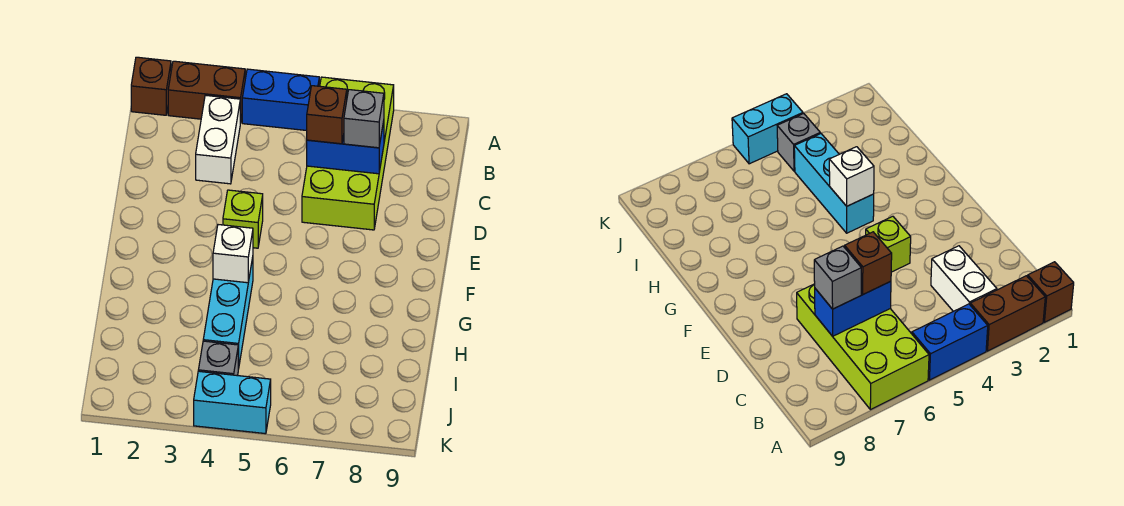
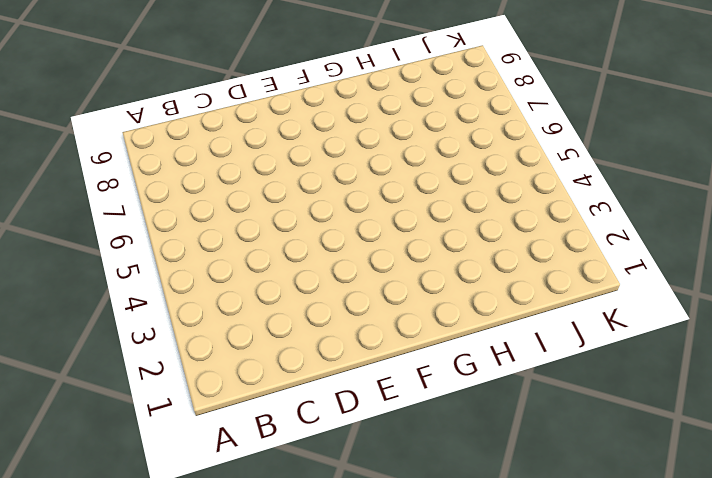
none -> brown 1x1 brick [131,57,171,115]
none -> brown 1x2 brick [168,61,245,123]
none -> blue 1x2 brick [242,69,319,131]

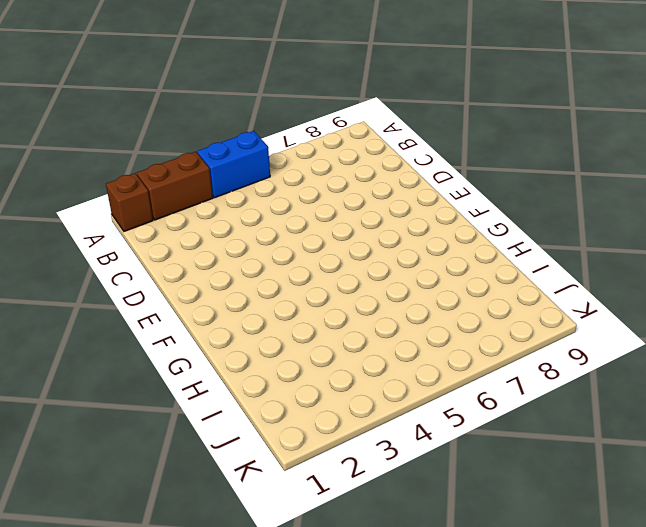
none -> lime 2x4 brick [302,77,394,230]
none -> white 1x2 brick [196,95,240,184]
none -> lime 1x1 brick [223,190,263,248]

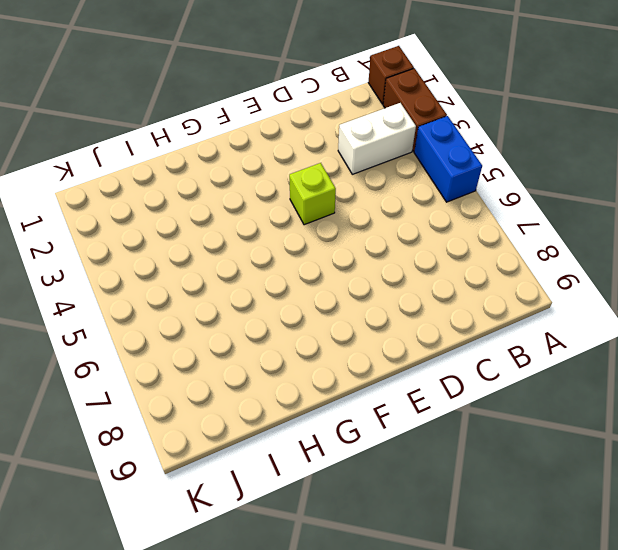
none -> lime 2x4 brick [302,77,394,230]
none -> cyan 1x3 brick [203,257,253,369]
none -> grey 1x1 brick [198,341,238,376]

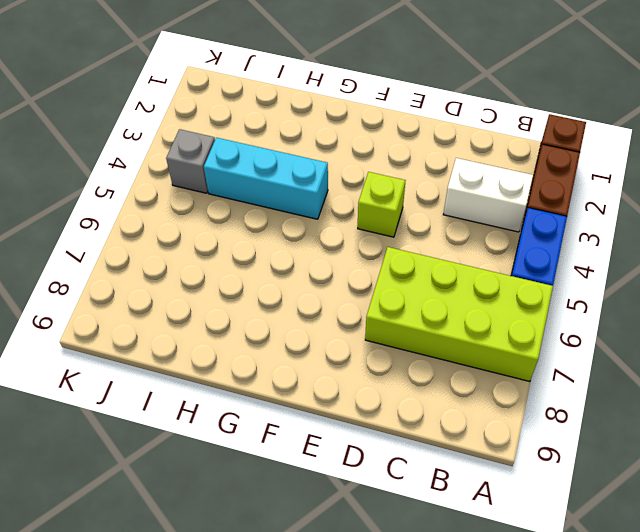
none -> cyan 1x2 brick [194,371,271,434]
none -> blue 1x2 brick [307,121,384,174]
none -> white 1x1 brick [213,225,253,283]

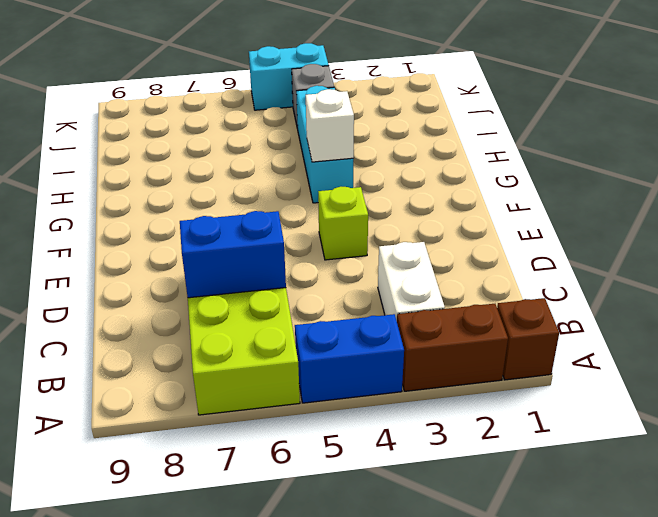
none -> brown 1x1 brick [307,86,347,144]
none -> grey 1x1 brick [344,90,384,148]

